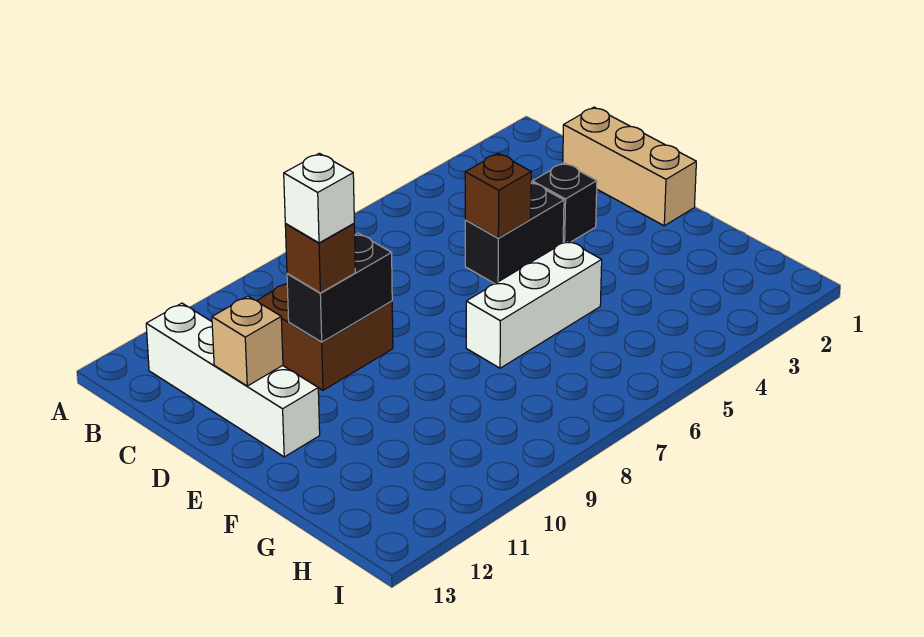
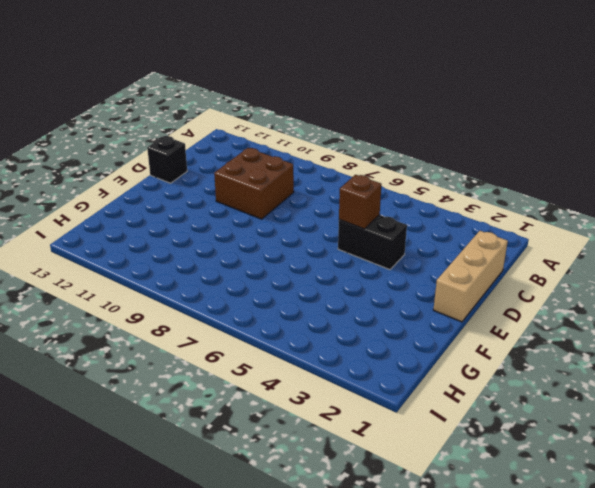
black 1x1 brick [147,136,187,183] -> black 1x1 brick moved to [532,163,597,243]
none -> white 1x4 brick [146,303,320,457]
none -> white 1x3 brick [466,240,602,368]

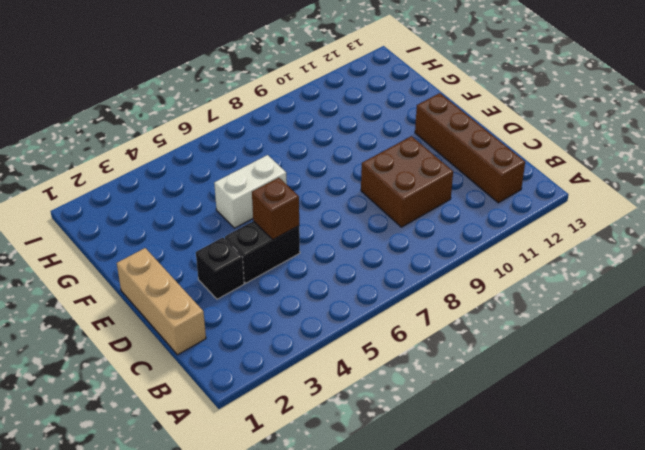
brown 1x4 brick [415,93,525,203] -> white 1x4 brick [146,303,320,457]
white 1x2 brick [214,155,287,228] -> white 1x3 brick [466,240,602,368]
none -> black 1x2 brick [287,233,392,342]
none -> tan 1x1 brick [212,296,283,386]

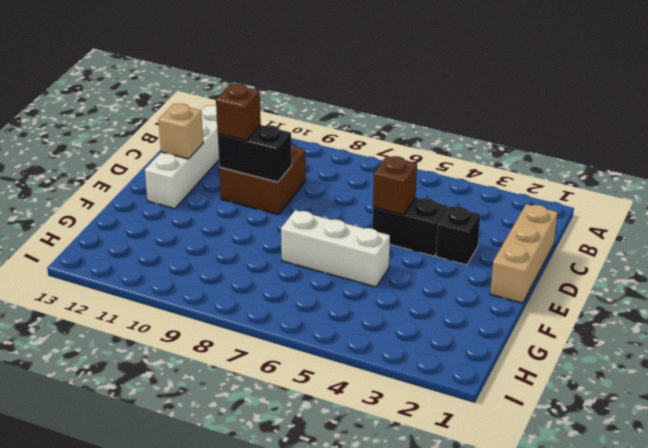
none -> white 1x1 brick [284,153,354,243]

